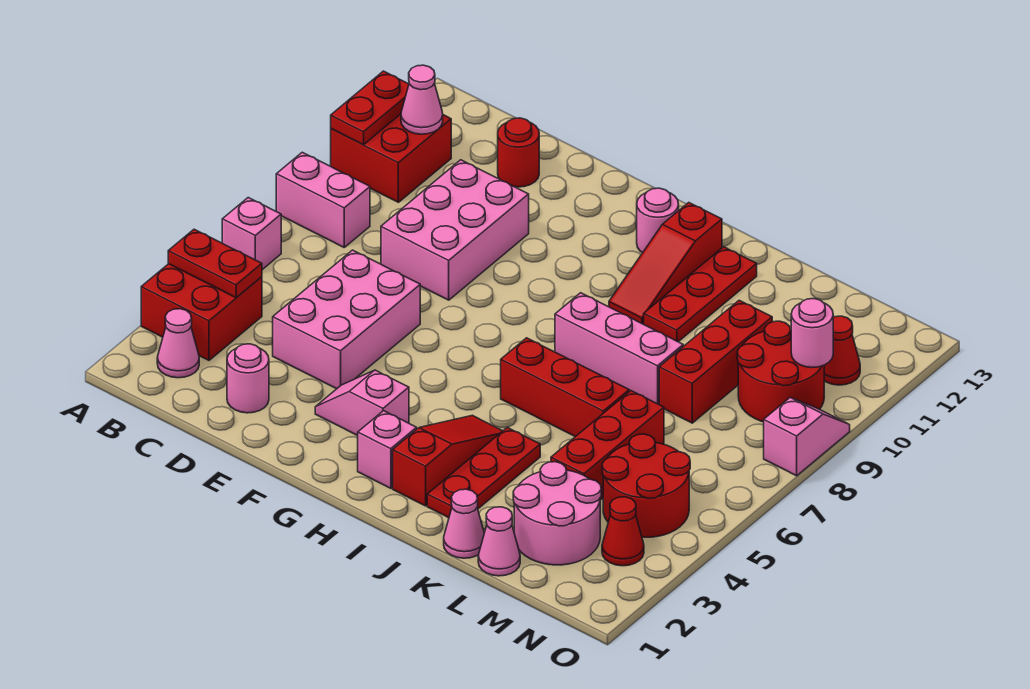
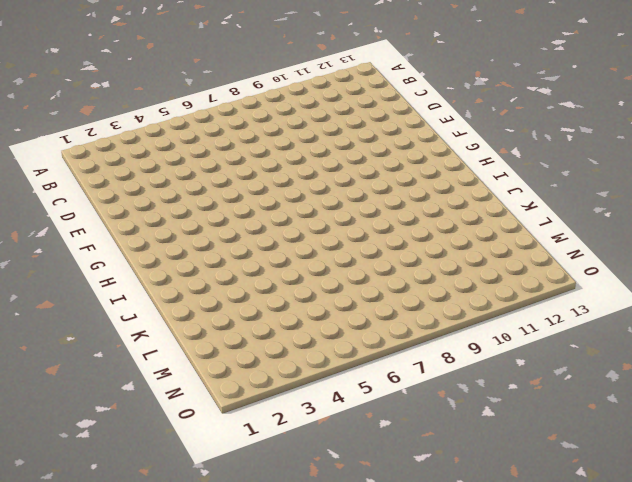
none -> red 2x2 brick [141,264,262,360]
none -> pink 1x1 brick [222,198,281,270]
none -> pink 1x2 brick [276,152,370,247]
none -> red 2x2 brick [331,114,451,202]

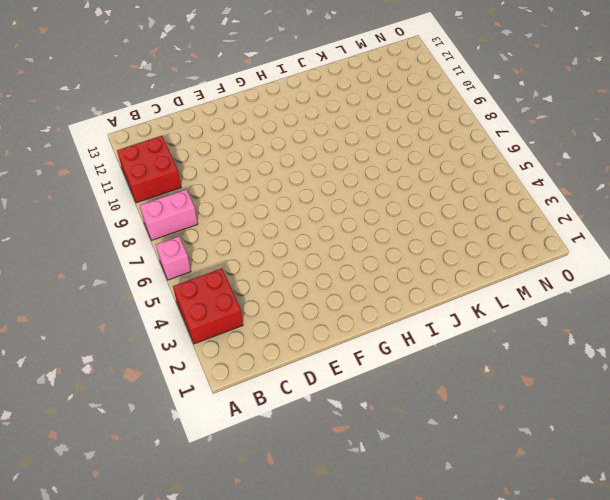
none -> pink 1x1 cone [157,309,199,378]
none -> pink 1x1 round brick [227,344,269,413]
none -> pink 2x3 brick [273,250,420,389]
none -> pink 2x3 brick [381,160,529,300]

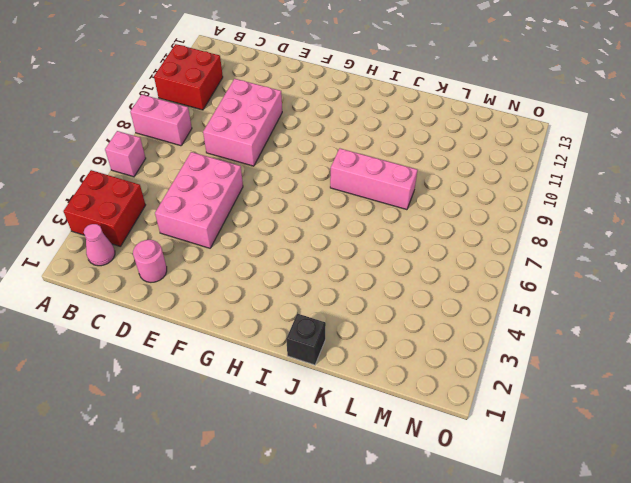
black 1x1 brick [286,313,326,365] -> none
none -> red 1x1 round brick [498,118,539,187]
none -> pink 1x2 slope [315,370,409,436]
none -> pink 1x1 brick [358,411,417,488]
none -> pink 1x1 round brick [637,188,679,253]

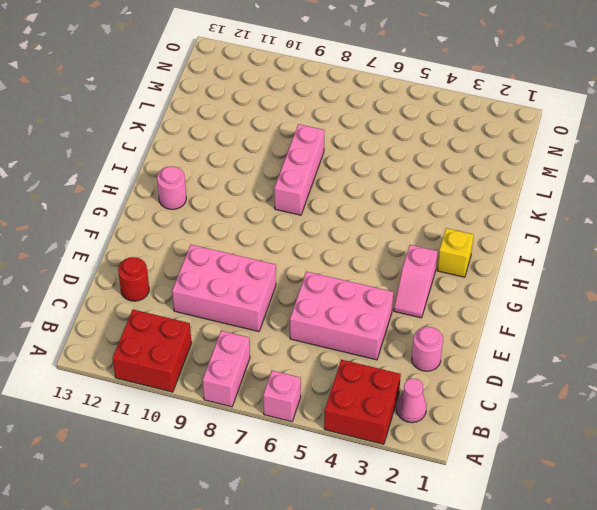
yellow 1x1 brick [437,228,474,277] -> pink 1x1 brick [358,411,417,488]
none -> red 1x3 slope [393,415,502,506]
none -> red 1x3 brick [501,338,629,437]
none -> red 1x3 slope [609,203,722,324]
none -> red 1x3 plate [427,427,540,518]

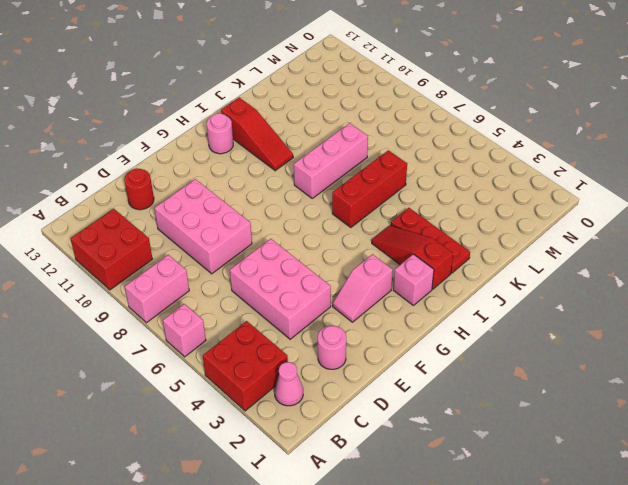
none -> red 1x3 plate [644,247,757,342]
none -> pink 1x1 cone [444,489,484,558]
none -> pink 1x1 cone [478,507,520,576]
none -> pink 2x2 round brick [513,462,601,565]

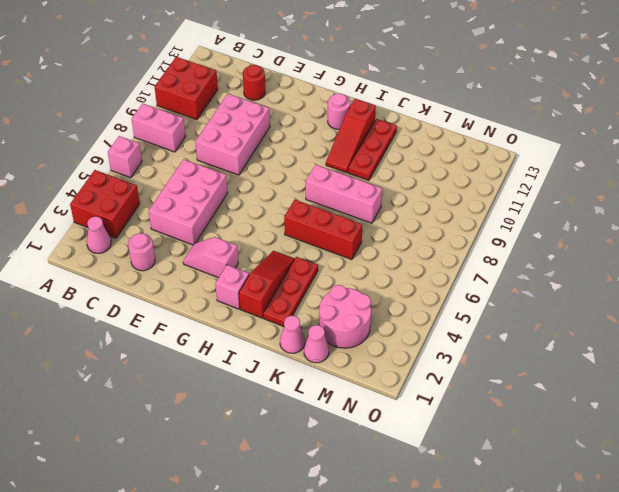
none -> red 1x3 brick [551,391,664,500]
none -> red 1x3 brick [659,300,772,423]
none -> red 2x2 round brick [602,434,690,537]
none -> red 2x2 round brick [737,321,824,422]

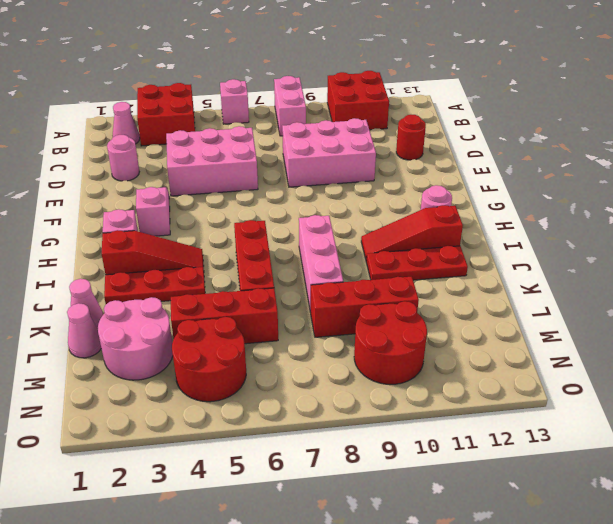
none -> red 1x1 cone [602,497,644,566]
none -> red 1x1 cone [824,316,860,385]
none -> pink 1x2 slope [764,398,850,476]
none -> red 1x2 plate [168,229,262,298]

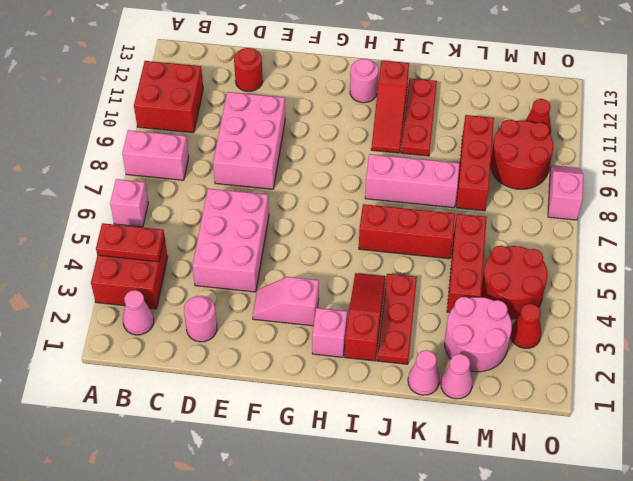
none -> red 1x2 plate [331,71,409,145]
none -> pink 1x1 cone [401,65,443,134]
none -> pink 1x1 round brick [791,299,833,368]

